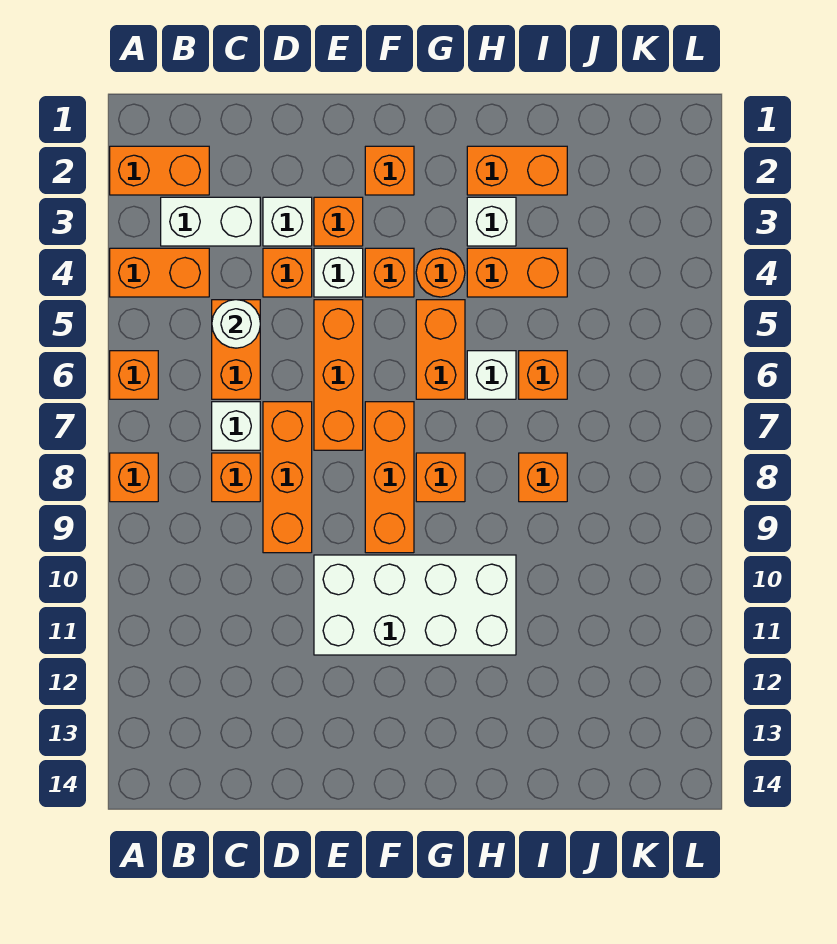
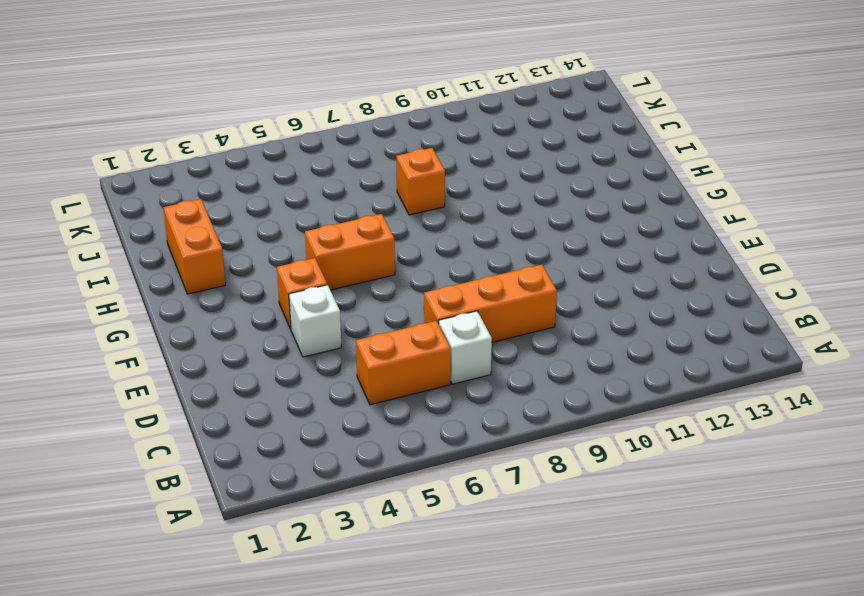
none -> orange 1x2 brick [110,146,209,195]
none -> orange 1x2 brick [110,248,209,297]
none -> orange 1x1 brick [110,351,158,399]

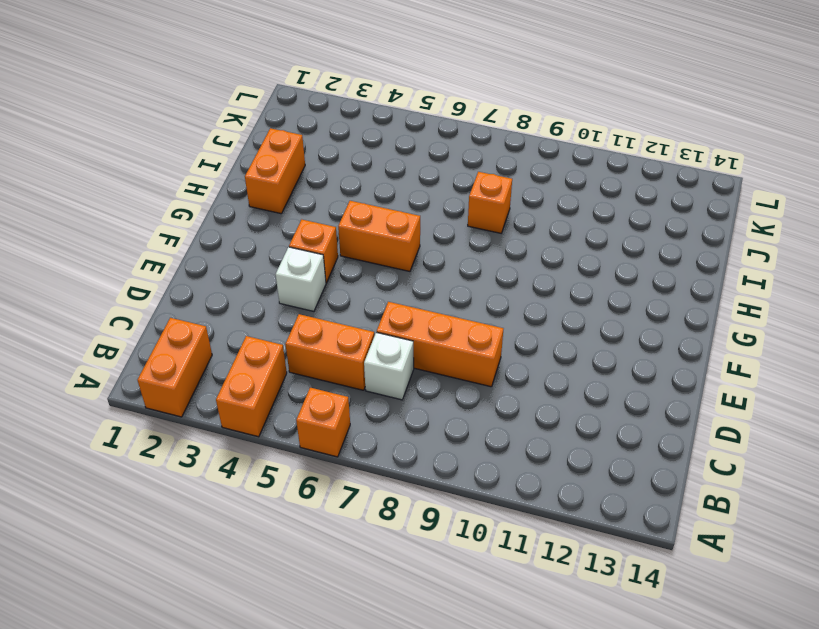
none -> orange 1x1 brick [110,453,158,502]
none -> white 1x2 brick [161,197,260,246]
none -> orange 1x1 brick [212,453,260,502]

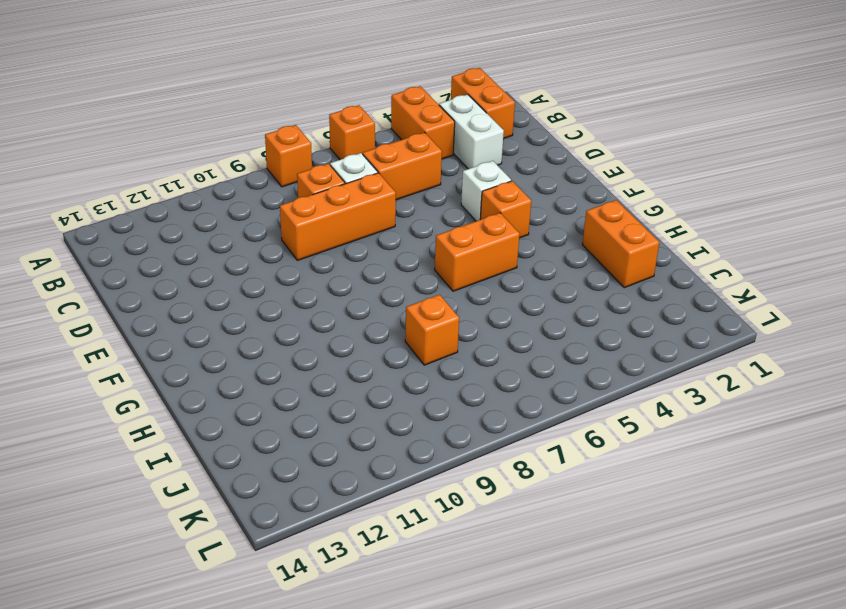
none -> white 1x1 brick [263,197,312,246]
none -> orange 1x1 brick [263,248,312,297]
none -> orange 1x1 brick [314,197,363,246]

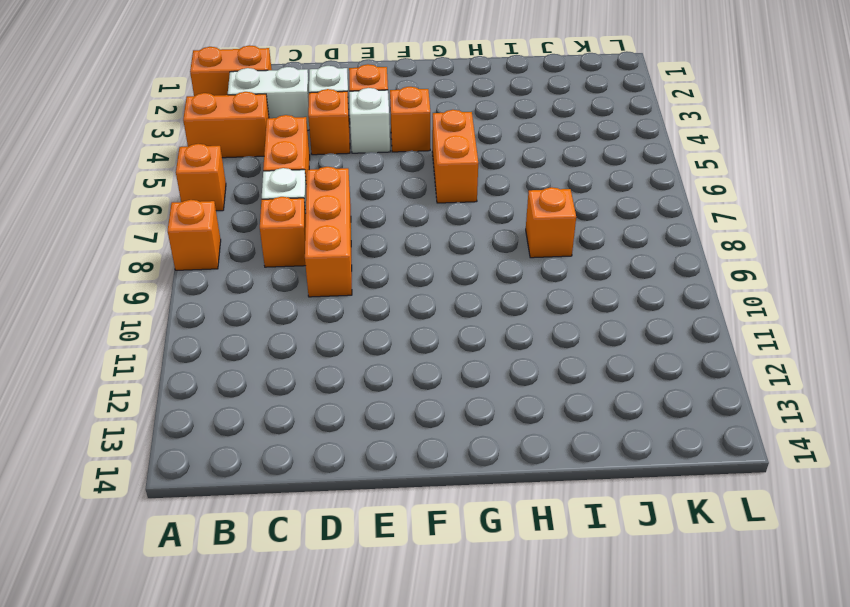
none -> orange 1x3 brick [314,300,363,450]
none -> white 2x4 brick [314,555,516,655]
none -> orange 1x1 brick [365,146,414,195]

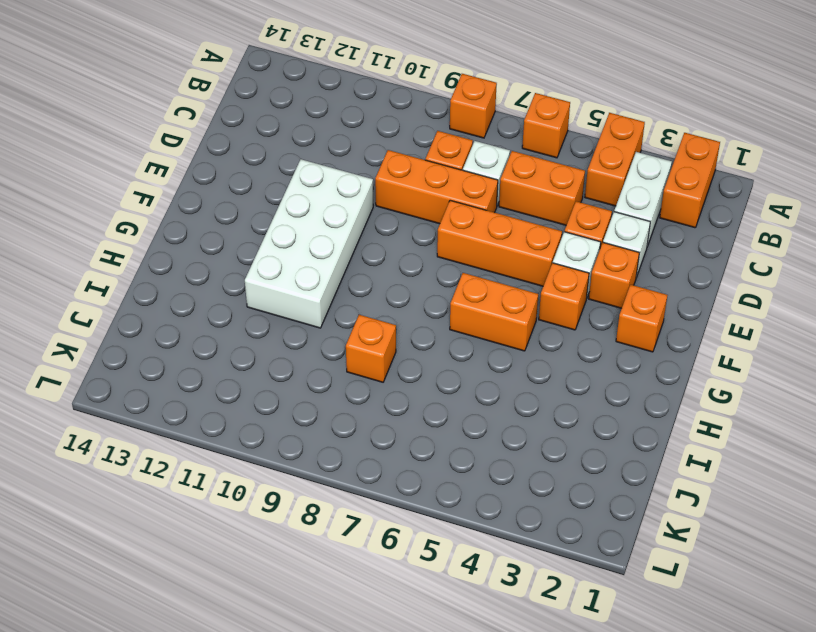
none -> orange 1x3 brick [365,402,414,553]
none -> orange 1x1 round brick [416,248,465,297]
none -> orange 1x1 brick [416,453,465,502]

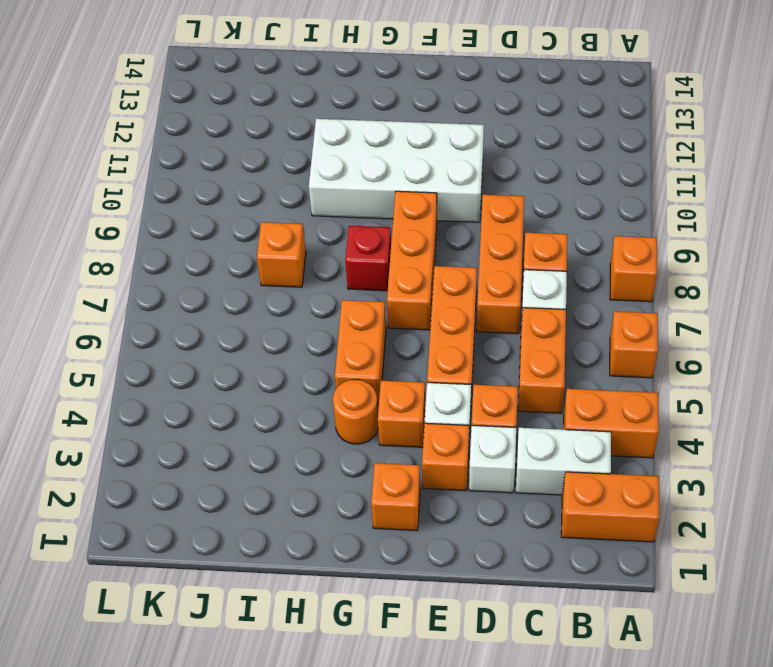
red 1x1 brick [345,226,391,291] -> orange 1x1 brick [416,453,465,502]
none -> orange 1x2 brick [467,146,567,195]
none -> white 1x1 brick [467,197,516,246]
none -> orange 1x2 brick [467,248,567,297]

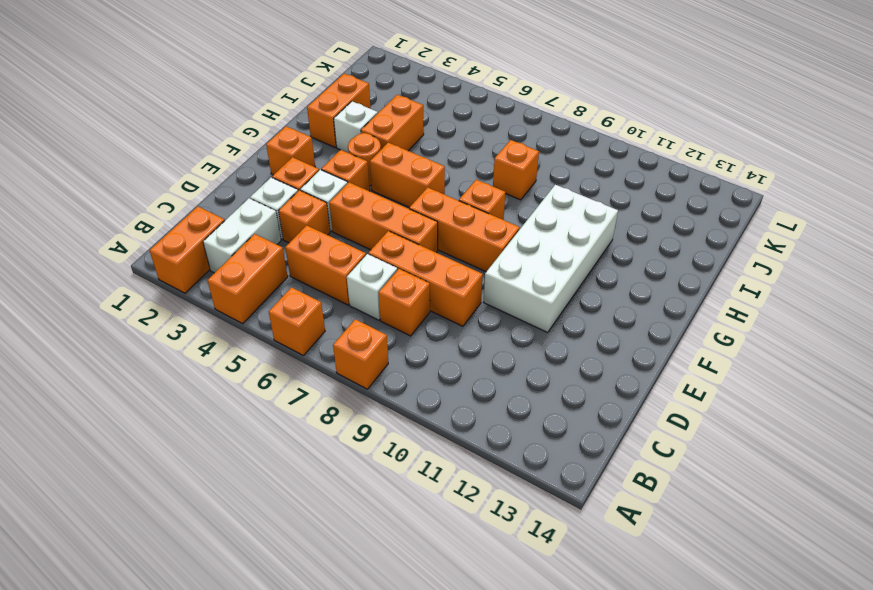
none -> white 1x1 brick [467,351,516,399]
none -> orange 1x1 brick [519,351,567,399]
none -> white 1x1 round brick [212,300,260,348]

